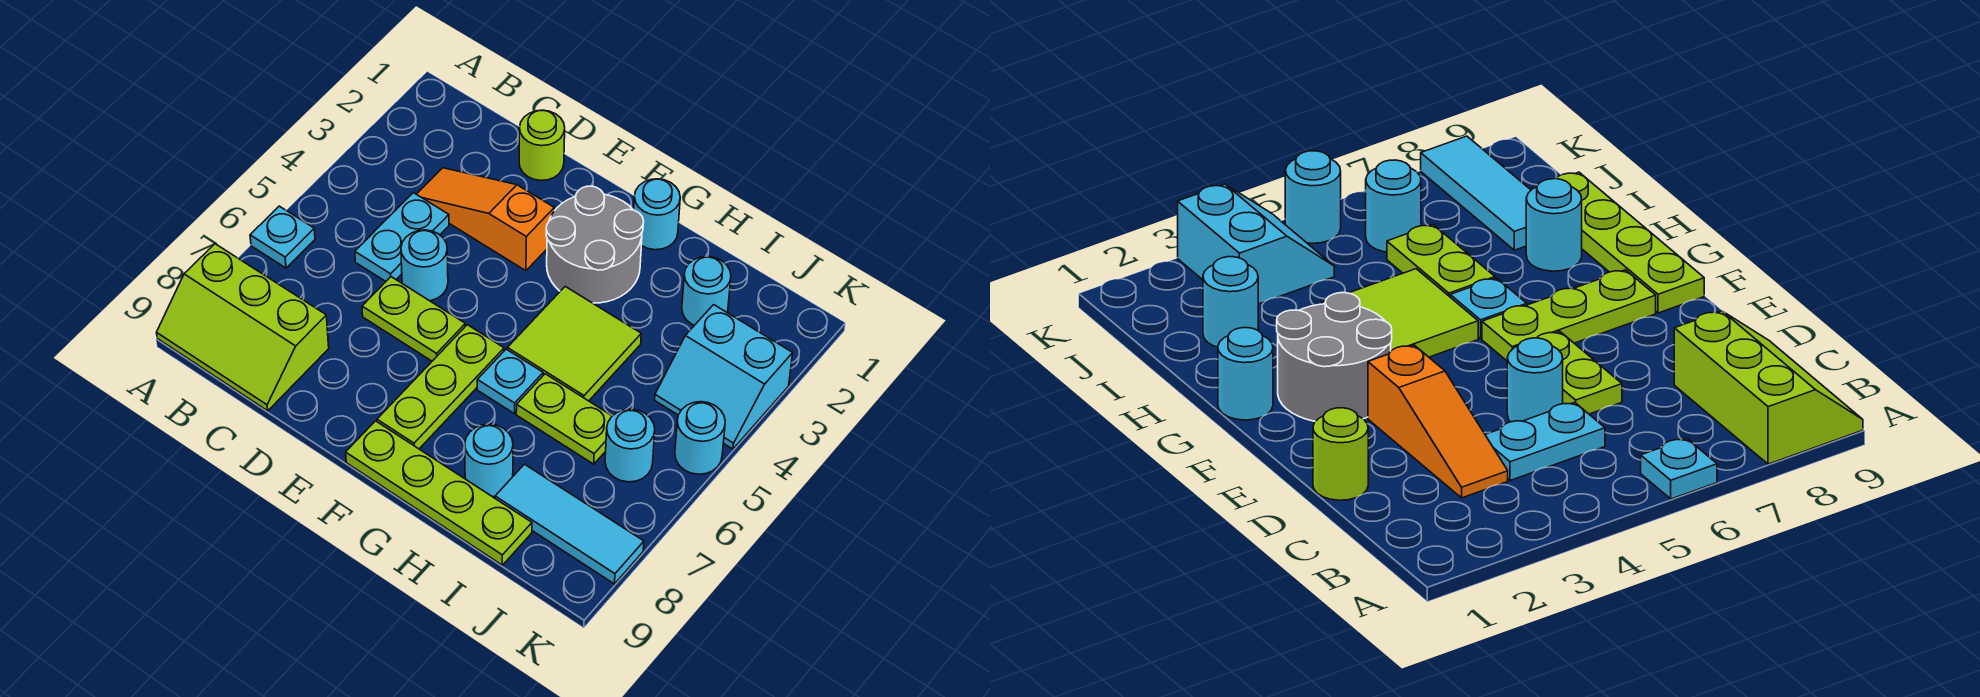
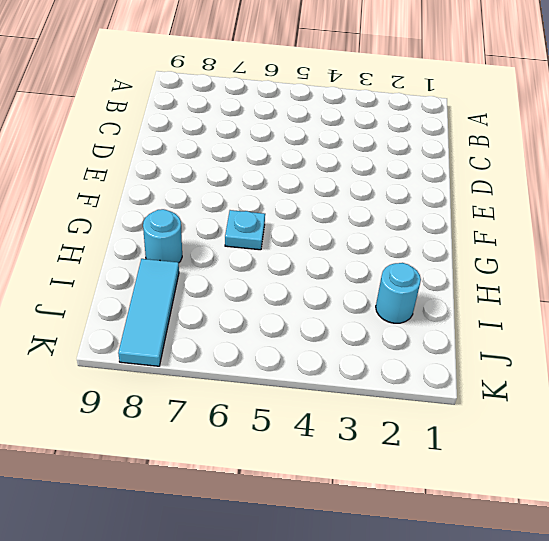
none -> cyan 1x1 plate [250,206,315,268]
none -> lime 2x3 slope [157,244,329,411]
none -> orange 1x3 slope [417,168,554,271]

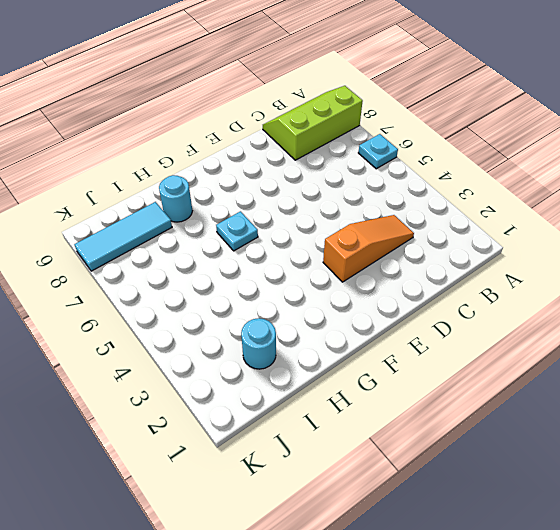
none -> cyan 1x2 plate [355,193,449,281]
none -> lime 1x1 round brick [519,110,565,180]
none -> cyan 1x1 round brick [401,230,448,301]

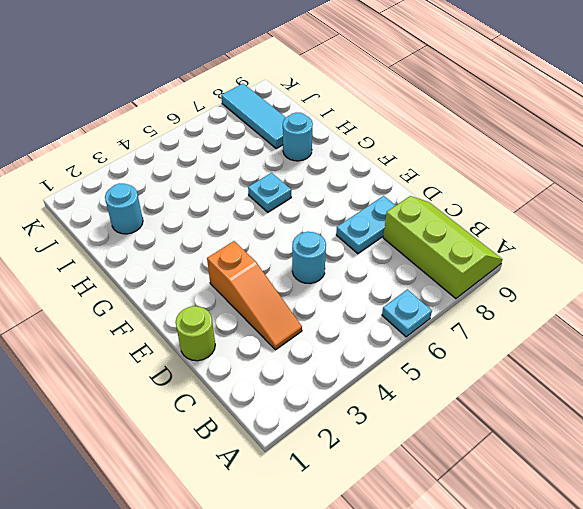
cyan 1x2 plate [336,196,396,254] -> cyan 1x2 plate moved to [355,193,449,281]
none -> lime 1x2 plate [362,277,465,361]
none -> grey 2x2 round brick [546,186,644,303]
none -> lime 1x3 plate [377,325,504,449]

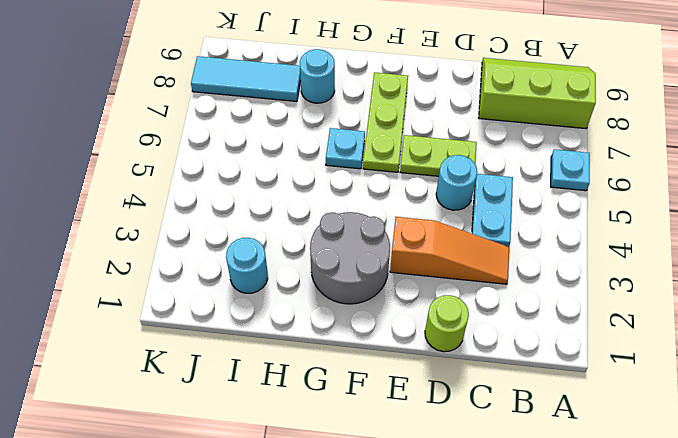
none -> lime 1x4 plate [346,421,532,565]
none -> cyan 1x1 round brick [634,179,680,250]
none -> lime 2x2 tile [507,286,641,401]

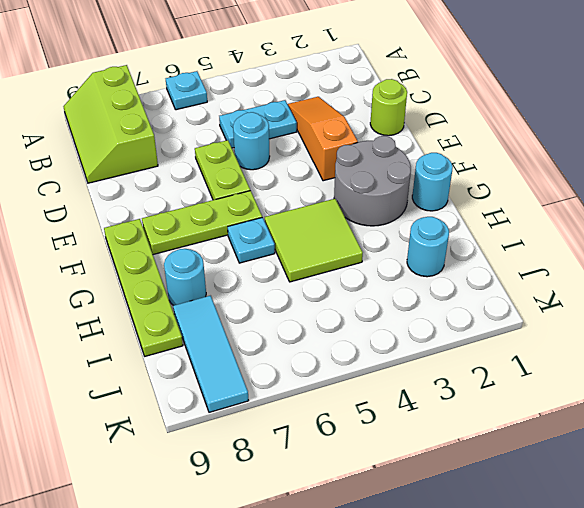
none -> lime 1x2 plate [516,374,612,464]
none -> cyan 2x2 slope [655,305,793,449]
none -> cyan 1x1 round brick [605,409,655,482]

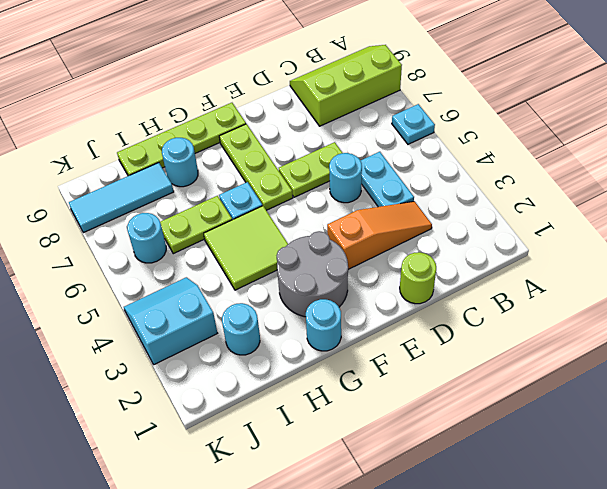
none -> cyan 1x1 round brick [675,402,725,474]

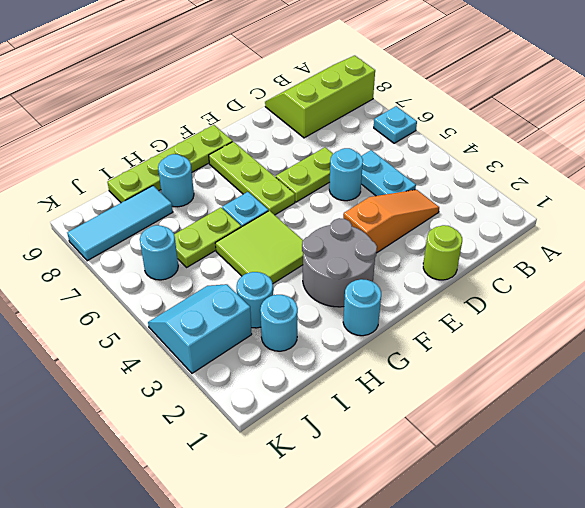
cyan 1x1 round brick [237,272,273,328] -> cyan 1x1 round brick moved to [675,402,725,474]

